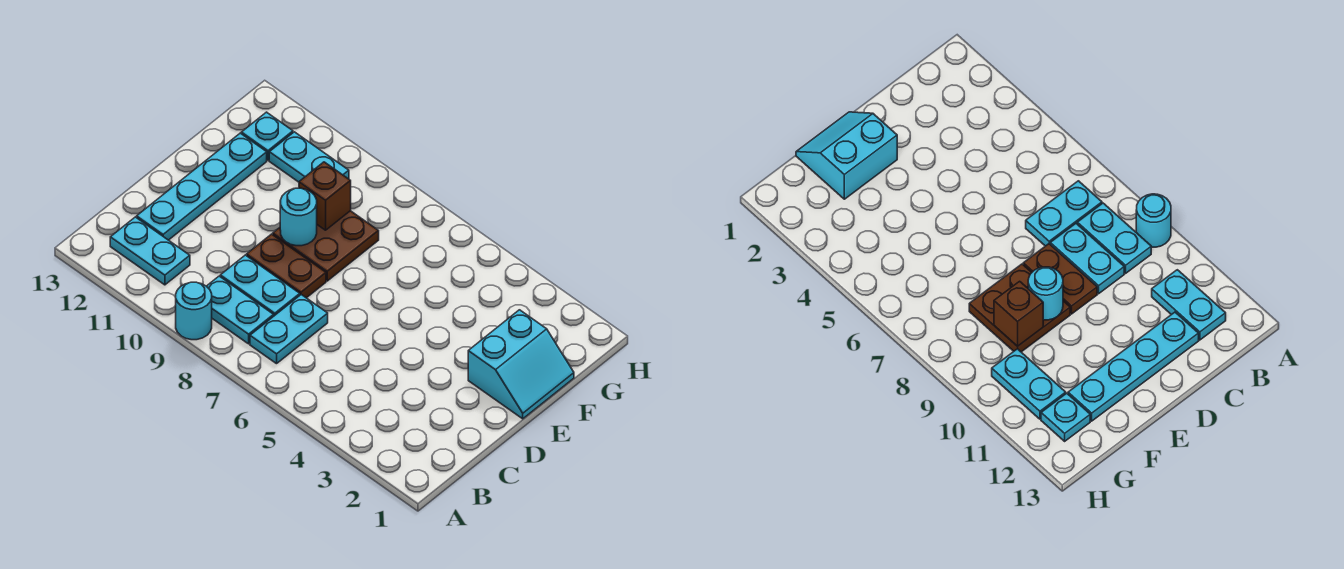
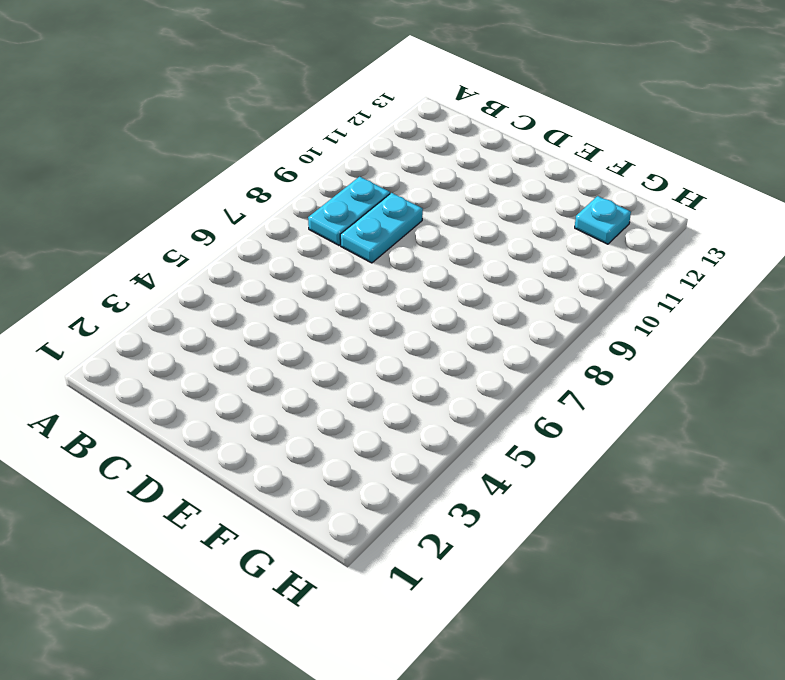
none -> cyan 1x1 round brick [176,282,212,340]
none -> cyan 1x2 plate [250,295,328,364]
none -> cyan 1x2 plate [110,217,190,285]

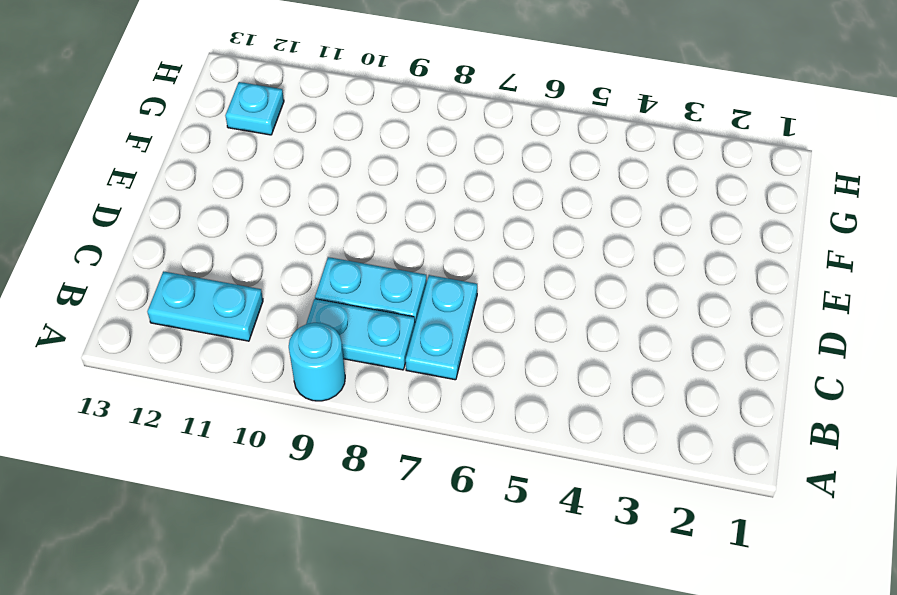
none -> cyan 1x4 plate [137,133,267,240]
none -> brown 1x2 plate [247,234,326,298]
none -> cyan 2x2 slope [468,310,574,419]

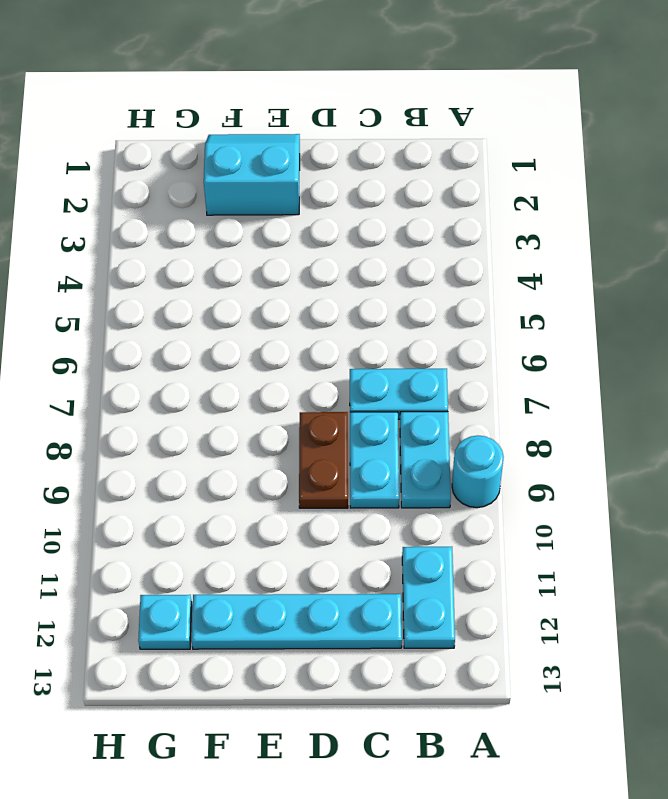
none -> brown 2x2 plate [273,211,379,281]
none -> cyan 1x2 plate [269,132,349,182]
none -> cyan 1x1 round brick [280,188,317,246]

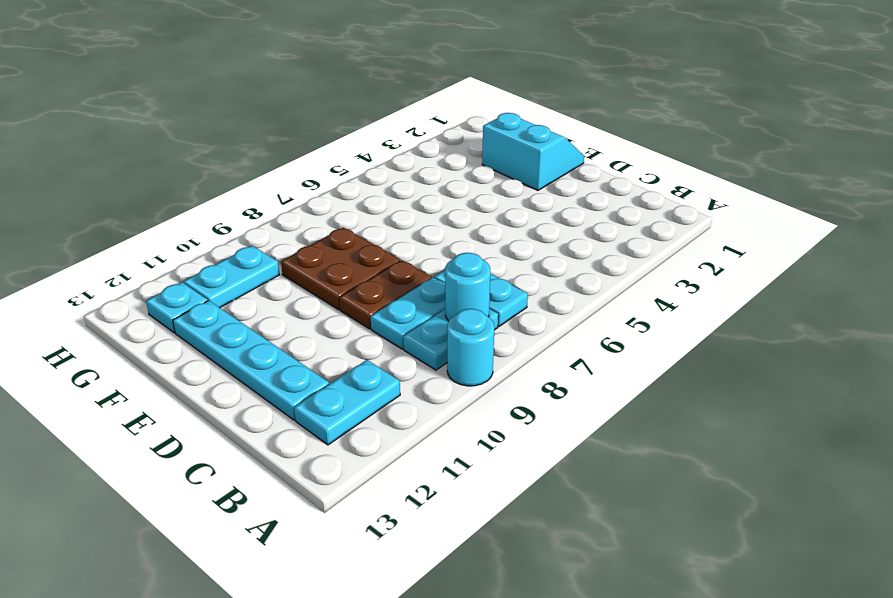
cyan 1x1 round brick [445,253,490,321] -> cyan 1x1 round brick moved to [280,188,317,246]
none -> brown 1x1 brick [299,162,351,230]

